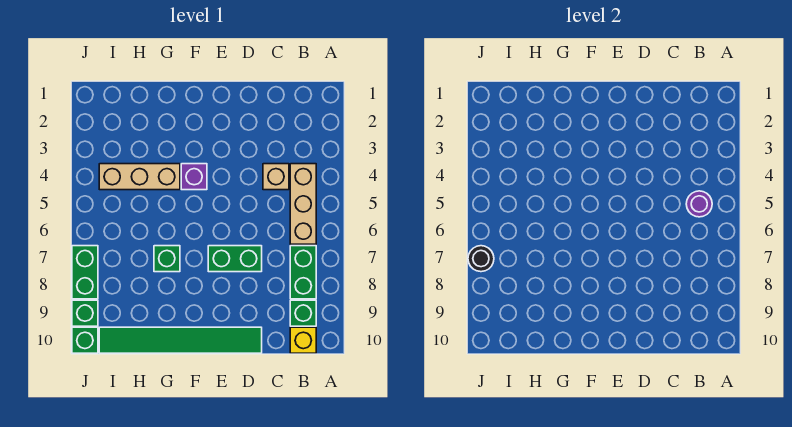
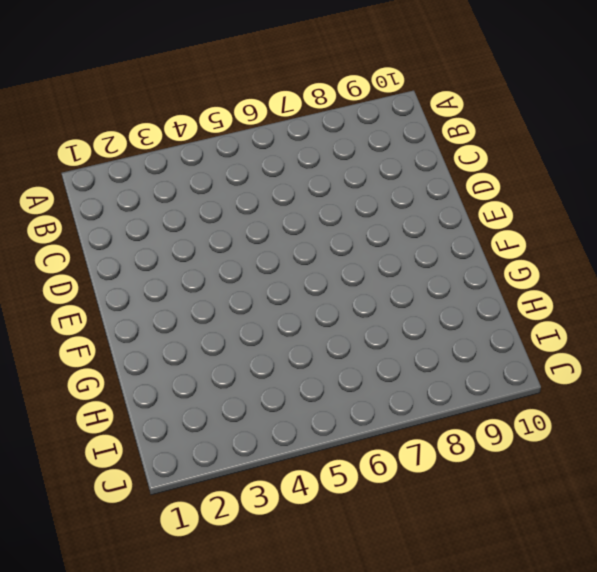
none -> tan 1x3 brick [290,164,316,244]
none -> green 1x2 brick [290,246,316,299]
none -> green 1x1 brick [290,300,316,326]

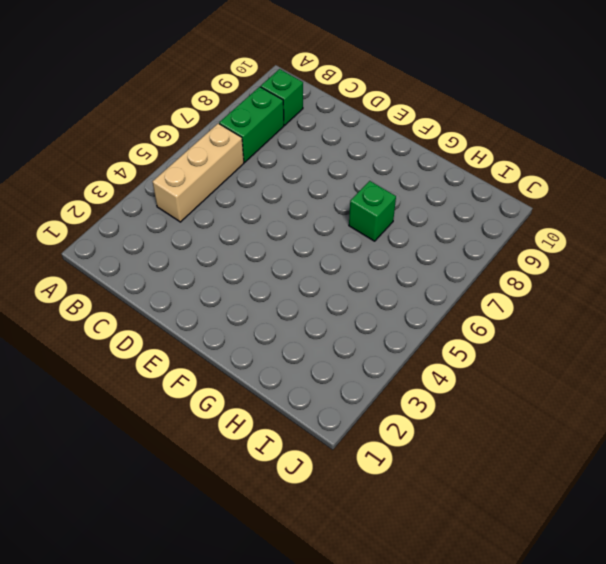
none -> yellow 1x1 brick [290,327,316,353]
none -> tan 1x1 brick [263,164,289,190]
none -> green 1x2 brick [208,246,262,272]

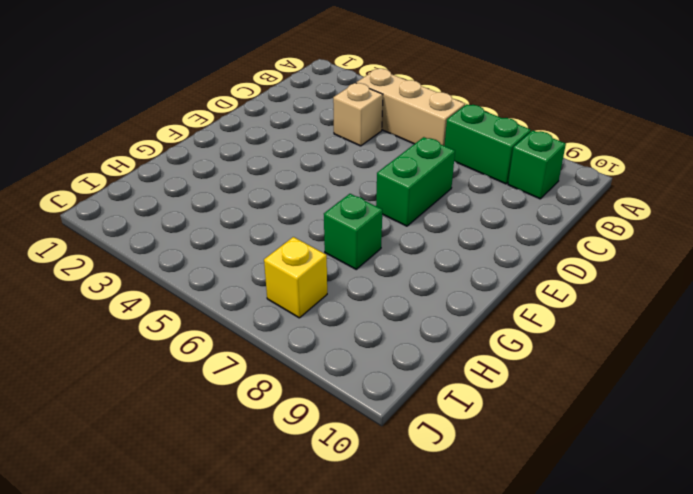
yellow 1x1 brick [264,237,327,318] -> yellow 1x1 brick moved to [290,327,316,353]
none -> green 1x6 tile [99,327,262,353]
none -> purple 1x1 brick [181,164,207,190]
none -> tan 1x3 brick [99,164,180,190]

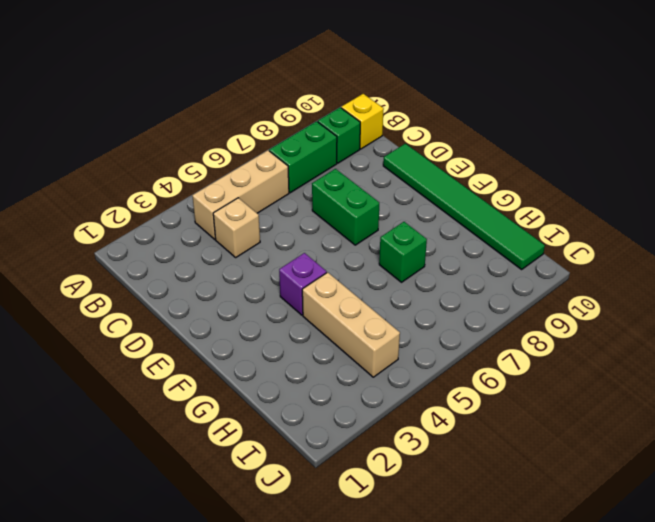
none -> green 1x2 brick [72,246,98,299]
none -> green 1x1 brick [72,300,98,326]
none -> green 1x1 brick [72,327,98,353]

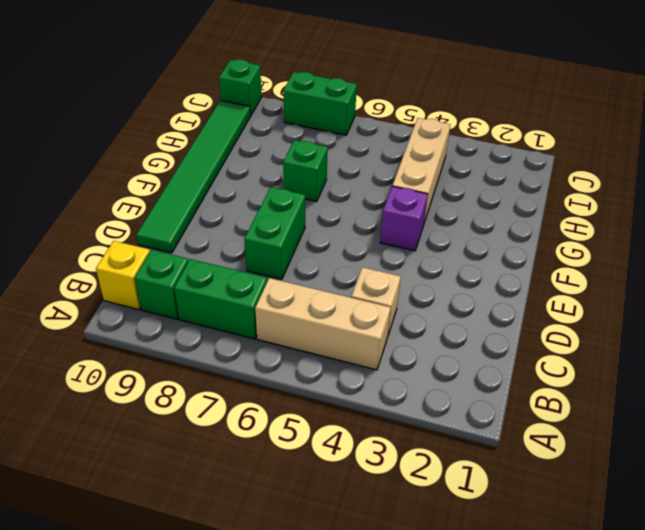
none -> green 1x1 brick [72,300,98,326]
none -> purple 1x1 round brick [686,191,712,217]
none -> black 1x1 round brick [468,246,494,272]

